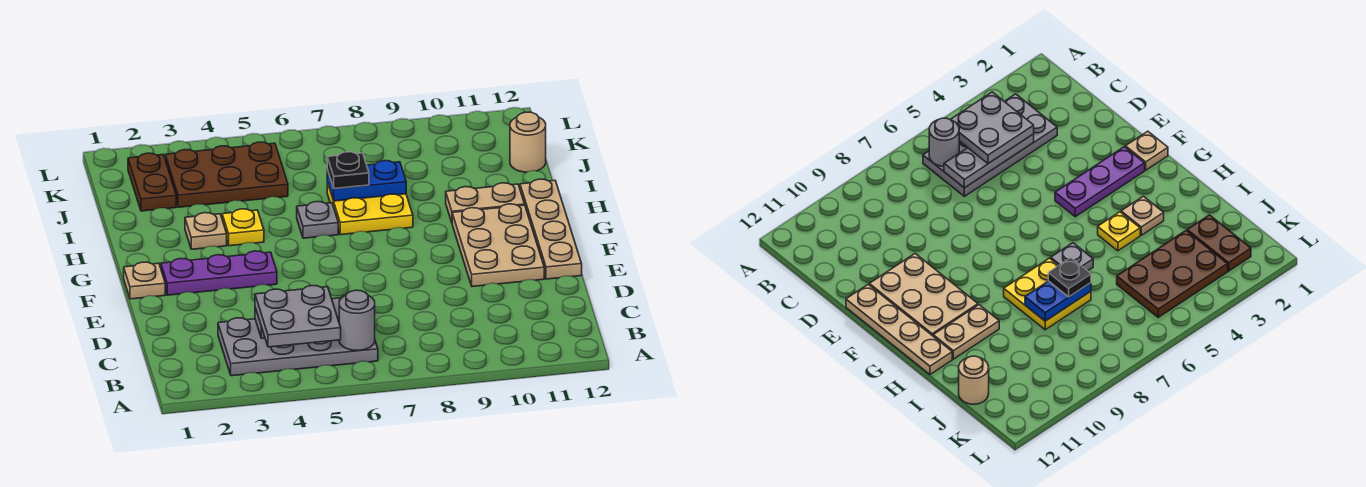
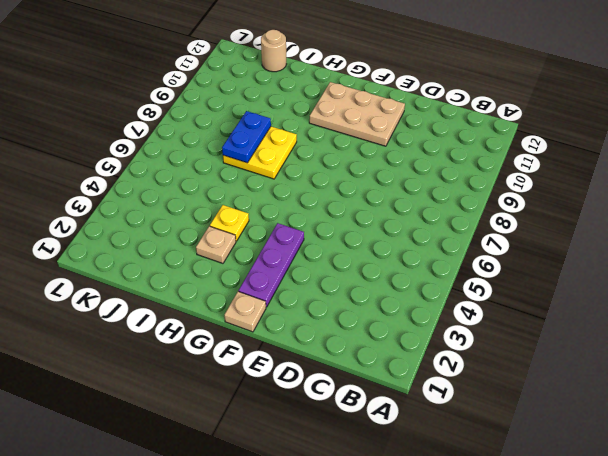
none -> grey 2x4 plate [218,318,378,376]
none -> tan 1x4 plate [520,179,582,279]
none -> grey 1x1 plate [297,202,338,238]

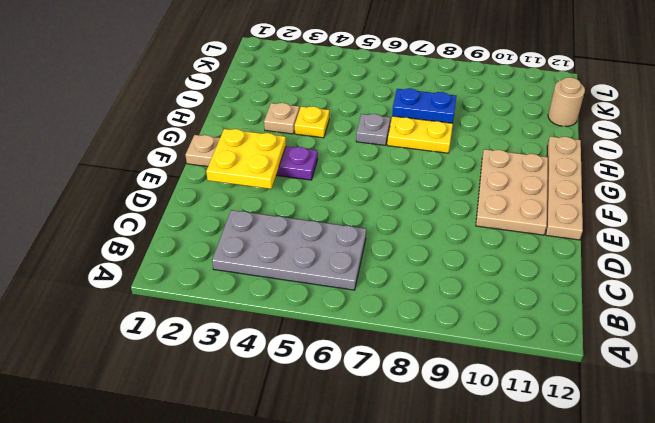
yellow 2x2 plate [206,129,286,189] -> none
none -> tan 1x2 plate [446,183,525,222]
none -> brown 1x2 plate [128,153,176,211]
none -> brown 2x3 plate [165,142,288,207]

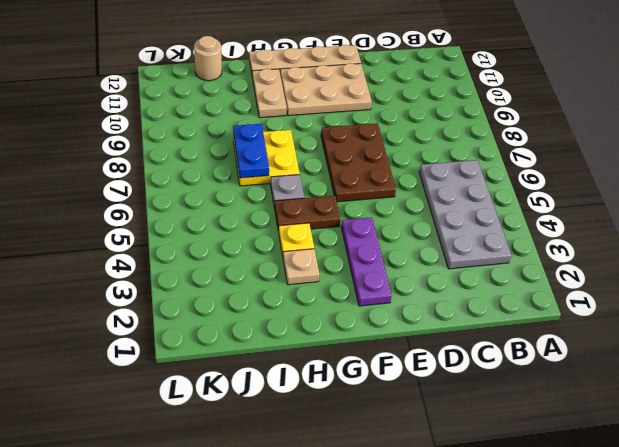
brown 2x3 plate [321,123,396,202] -> brown 2x3 plate moved to [165,142,288,207]
brown 1x2 plate [274,196,341,231] -> brown 1x2 plate moved to [128,153,176,211]
none -> tan 1x1 plate [124,262,165,299]
none -> grey 1x1 round brick [339,290,375,350]
none -> grey 1x3 plate [944,134,1034,188]

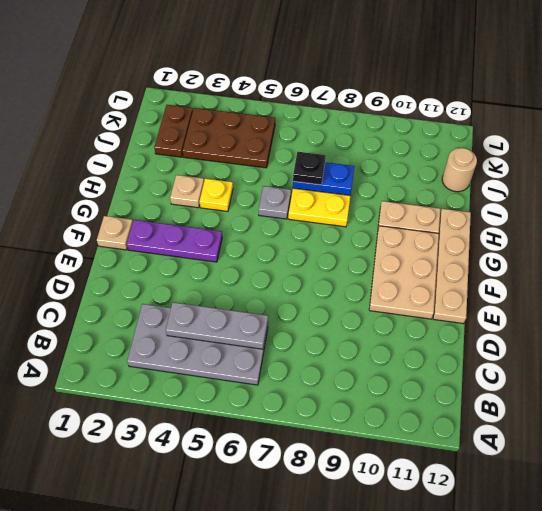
none -> grey 1x1 round brick [339,290,375,350]
none -> grey 2x2 plate [255,286,341,347]

